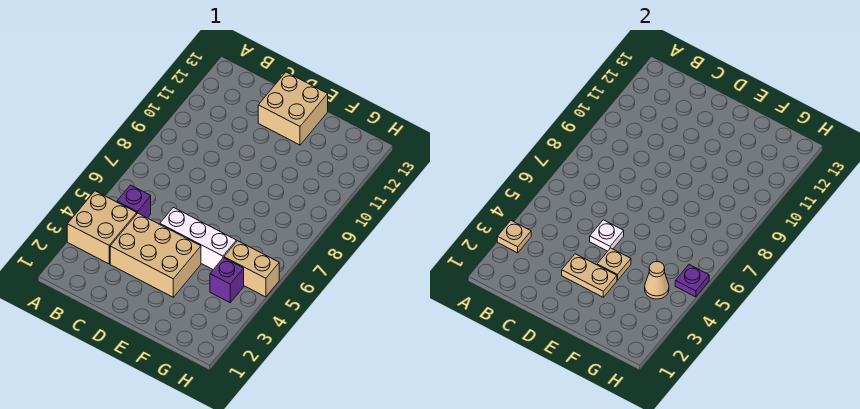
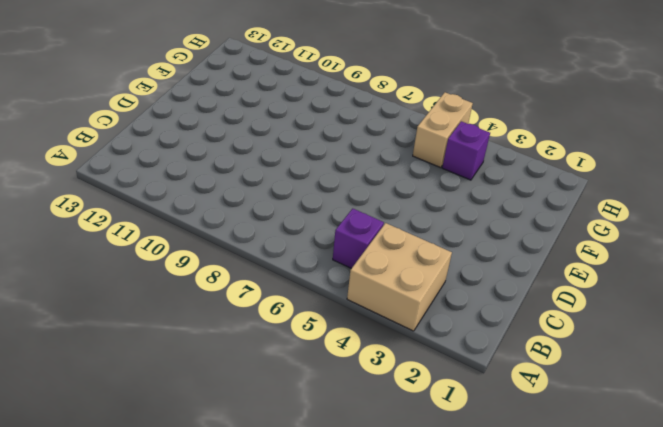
none -> tan 2x3 brick [110,213,201,297]
none -> white 1x3 brick [160,207,236,269]
none -> tan 2x2 brick [258,72,328,145]

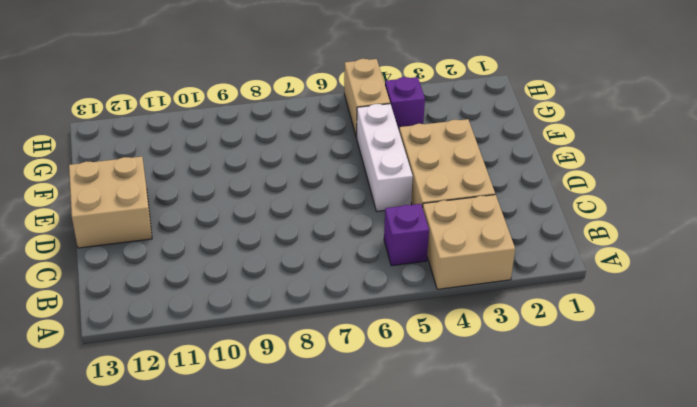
none -> tan 1x1 plate [497,221,531,253]
none -> tan 1x2 plate [562,254,617,297]
none -> white 1x1 plate [590,220,624,251]

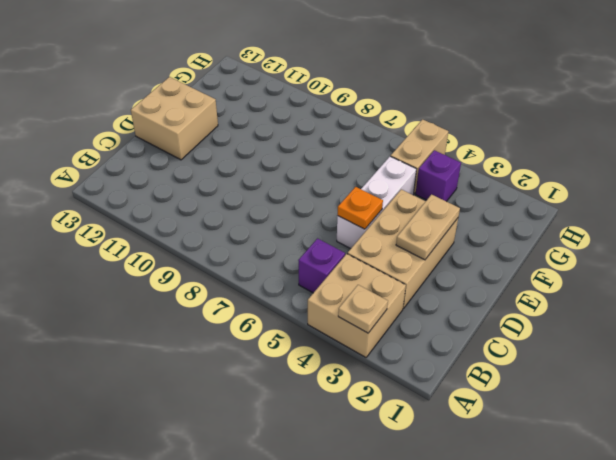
orange 1x1 plate [337,187,383,229] -> white 1x1 plate [590,220,624,251]
none -> tan 1x1 plate [597,248,631,280]
none -> tan 1x1 cone [645,262,669,299]
none -> purple 1x1 plate [675,265,709,297]

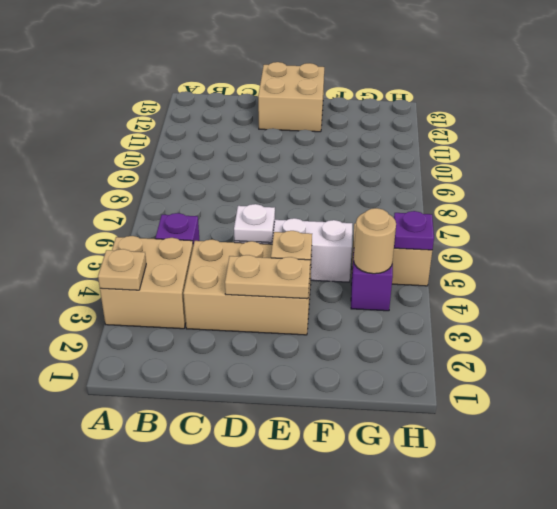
tan 1x1 round brick [354,208,396,274] -> tan 1x1 cone [645,262,669,299]

